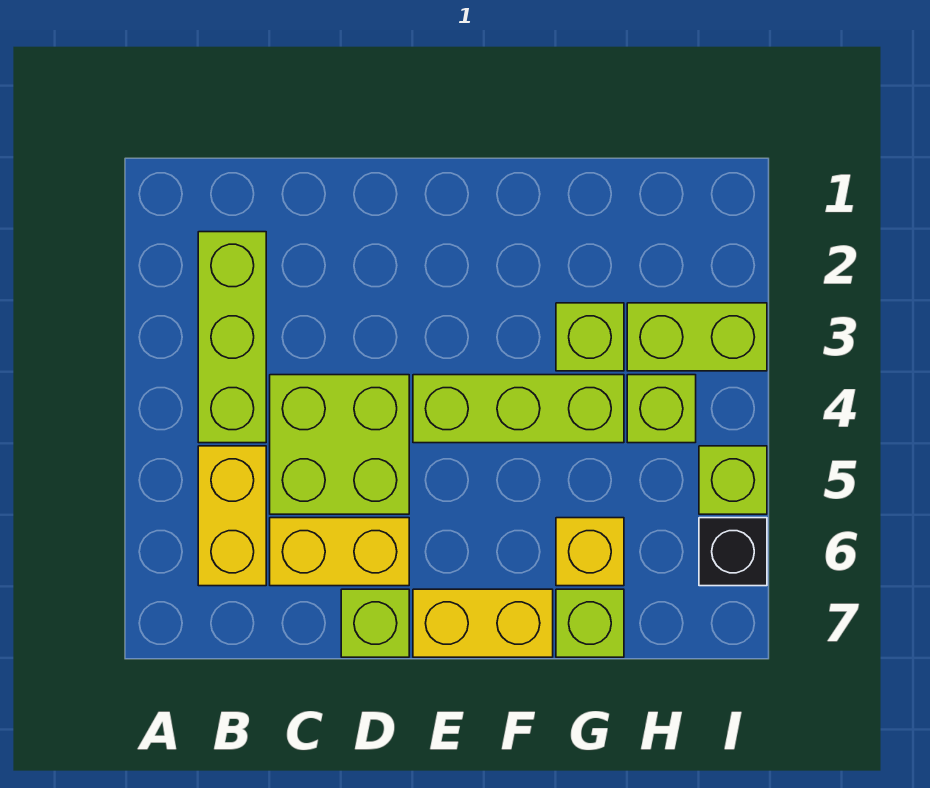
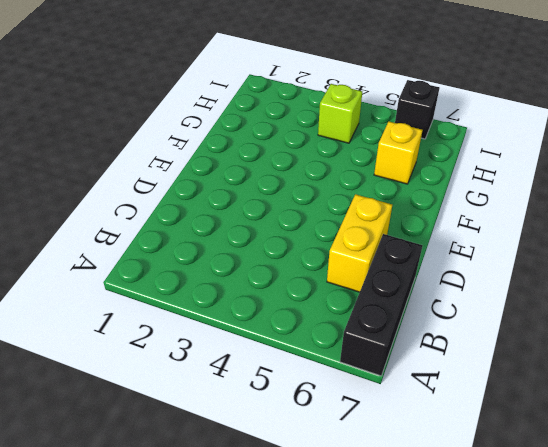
black 1x3 brick [340,234,423,376] -> none
none -> lime 1x3 brick [198,232,266,443]
none -> yellow 1x2 brick [198,446,266,586]
none -> lime 2x2 brick [270,375,409,514]

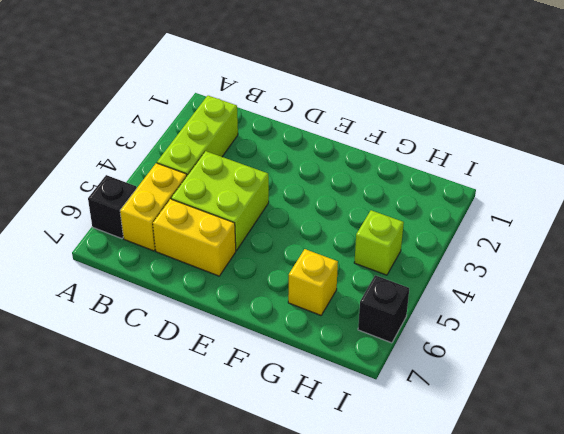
black 1x1 brick [88,175,137,239] -> none
none -> lime 1x1 brick [341,589,409,657]
none -> lime 1x3 brick [413,375,624,443]
none -> yellow 1x2 brick [413,589,553,657]

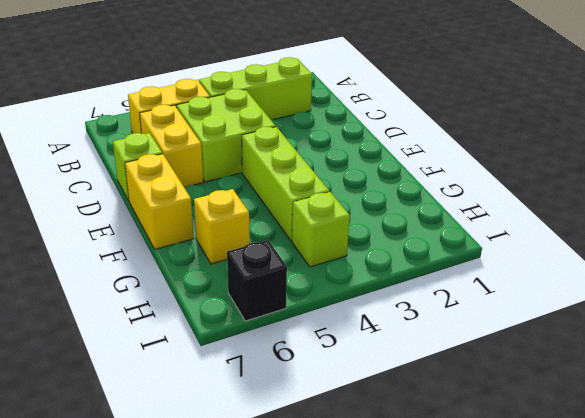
none -> lime 1x1 brick [556,303,624,371]
none -> lime 1x1 brick [556,589,624,657]
none -> lime 1x2 brick [627,303,767,371]

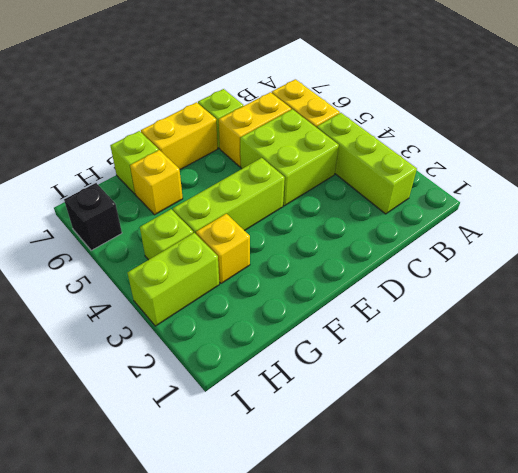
yellow 1x1 brick [196,214,250,283] -> lime 1x1 brick [556,303,624,371]
none -> lime 1x1 brick [699,446,767,514]

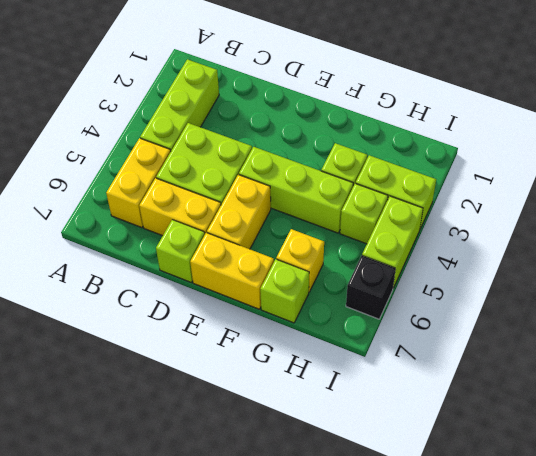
yellow 1x2 brick [207,175,271,249] -> none
lime 1x2 brick [362,196,423,288] -> lime 1x1 brick [699,446,767,514]

